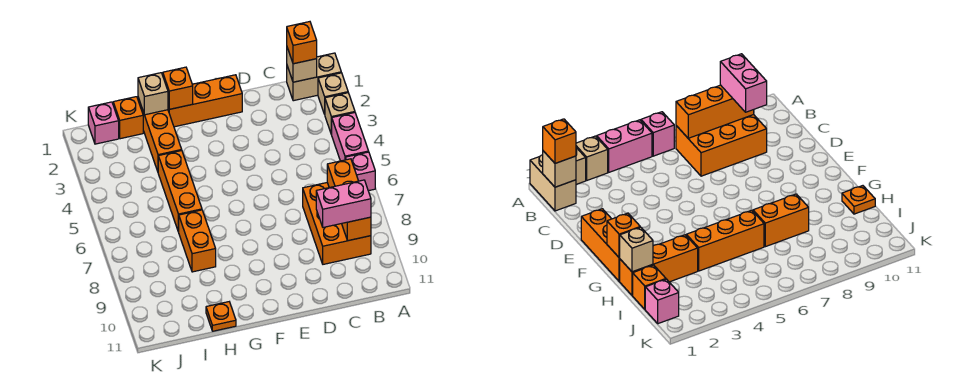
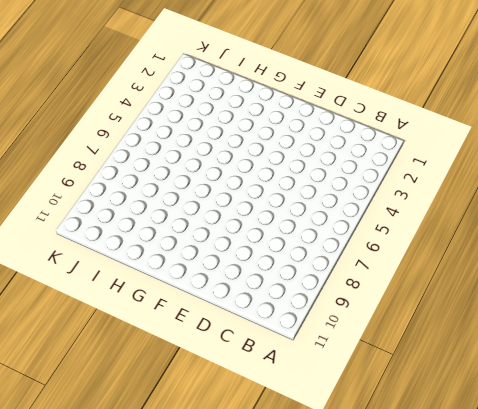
none -> tan 1x2 brick [287,53,341,101]
none -> tan 1x1 brick [318,73,348,114]
none -> tan 1x1 brick [325,93,355,135]

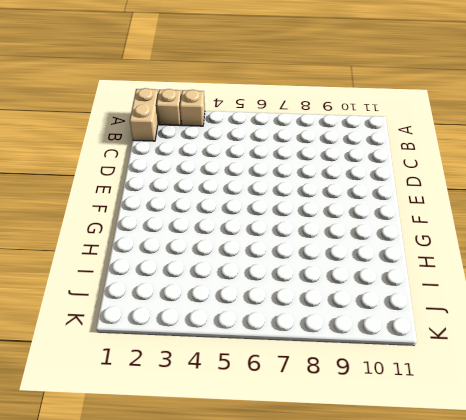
none -> pink 1x2 brick [332,113,369,161]
none -> pink 1x1 brick [345,152,375,191]
none -> orange 2x3 brick [303,183,371,264]

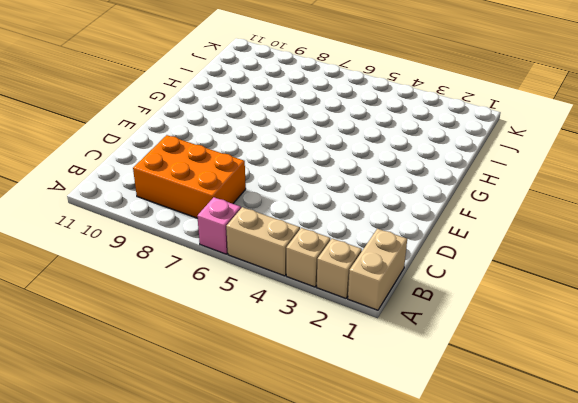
tan 1x2 brick [226,207,300,276] -> pink 1x2 brick [332,113,369,161]
none -> orange 1x3 brick [168,75,242,127]
none -> orange 1x3 brick [138,98,182,171]
none -> orange 1x3 brick [158,151,202,232]

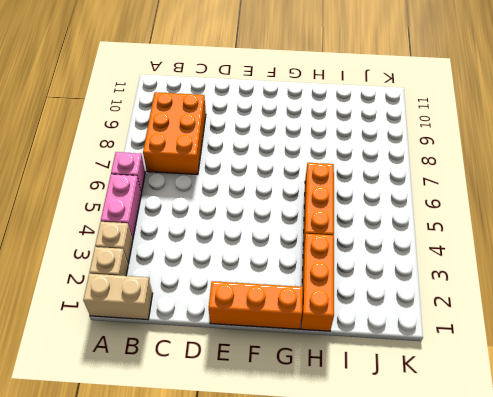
none -> orange 1x2 brick [179,210,216,272]
none -> orange 1x1 plate [206,302,236,331]
none -> orange 1x1 brick [113,97,143,139]

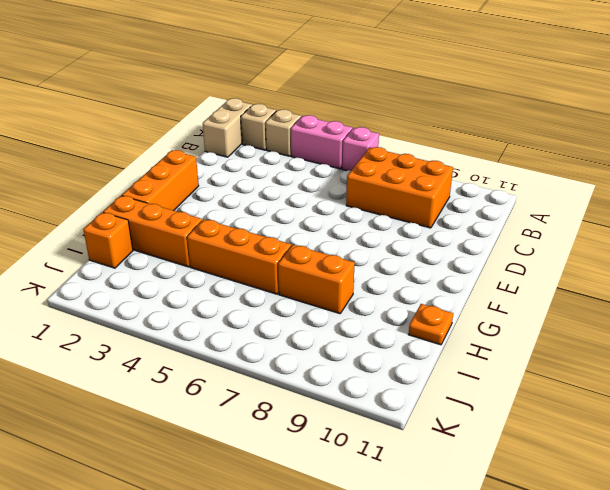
none -> pink 1x1 brick [88,102,119,144]
none -> tan 1x1 brick [287,48,317,82]
none -> orange 1x3 brick [327,159,371,241]

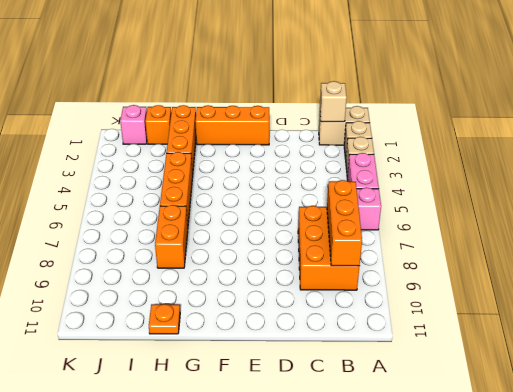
none -> orange 1x1 brick [163,67,193,109]
none -> tan 1x1 brick [138,73,168,115]
none -> orange 1x1 brick [287,22,317,64]

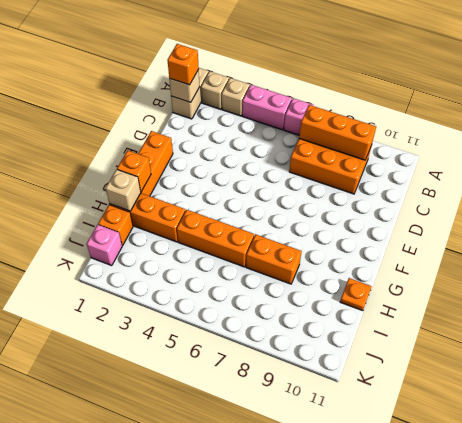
none -> pink 1x2 brick [316,180,371,227]

